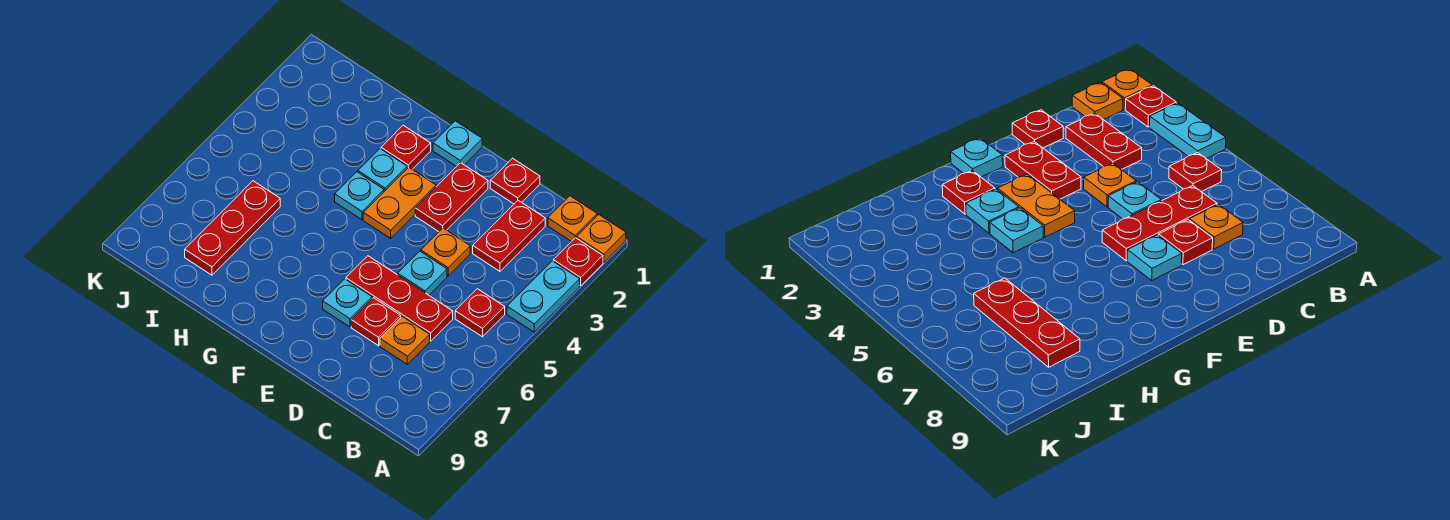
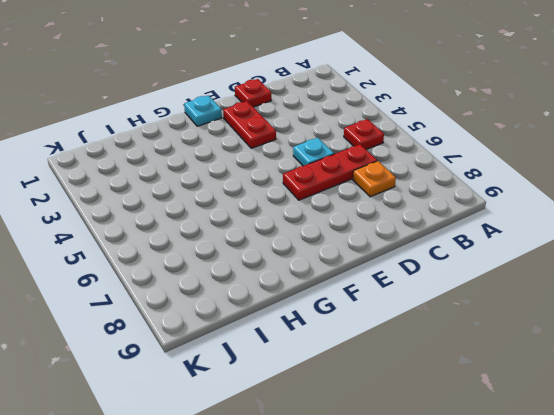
none -> orange 1x1 plate [577,215,626,262]
none -> red 1x1 plate [553,238,603,286]
none -> cyan 1x2 plate [507,261,580,332]

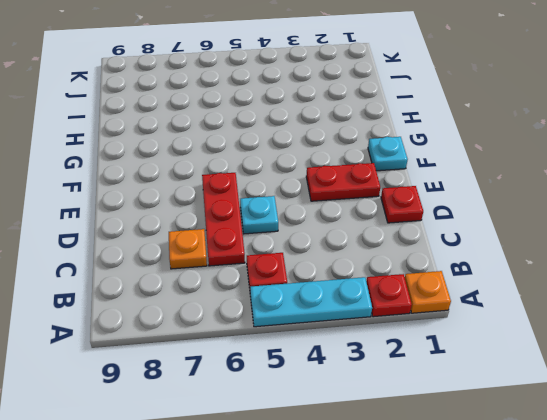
cyan 1x3 plate [250,277,372,327] -> cyan 1x2 plate [507,261,580,332]
none -> orange 1x1 plate [548,196,597,242]
none -> red 1x2 plate [473,200,545,271]
none -> orange 1x1 plate [421,228,470,276]

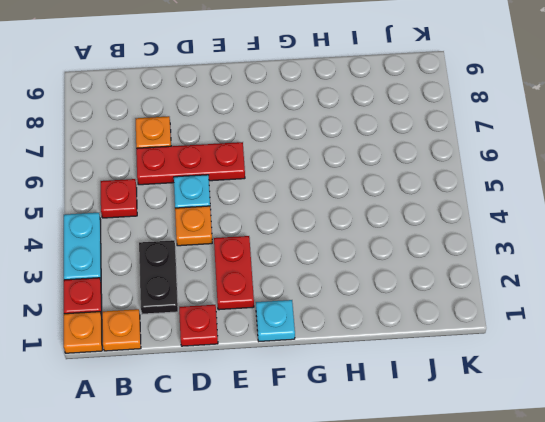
black 1x2 plate [139,240,178,314] -> red 1x2 plate [473,200,545,271]
none -> red 1x1 plate [351,298,401,346]
none -> cyan 1x1 plate [323,279,372,327]
none -> orange 1x2 plate [363,167,436,238]

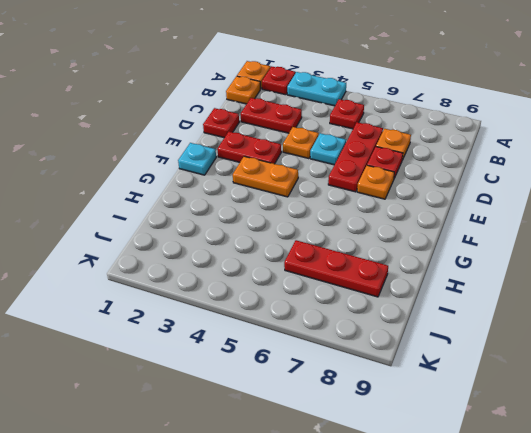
orange 1x1 plate [357,165,394,199] -> cyan 1x1 plate [323,279,372,327]
none -> red 1x1 plate [381,125,431,169]
none -> cyan 1x1 plate [358,149,407,191]
none -> cyan 1x1 plate [335,172,384,220]

